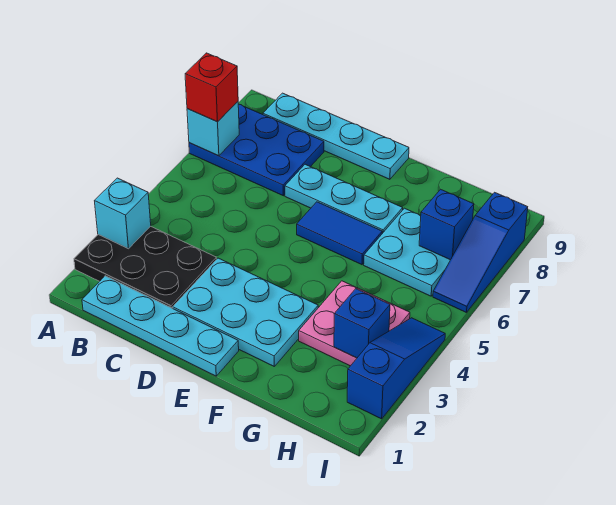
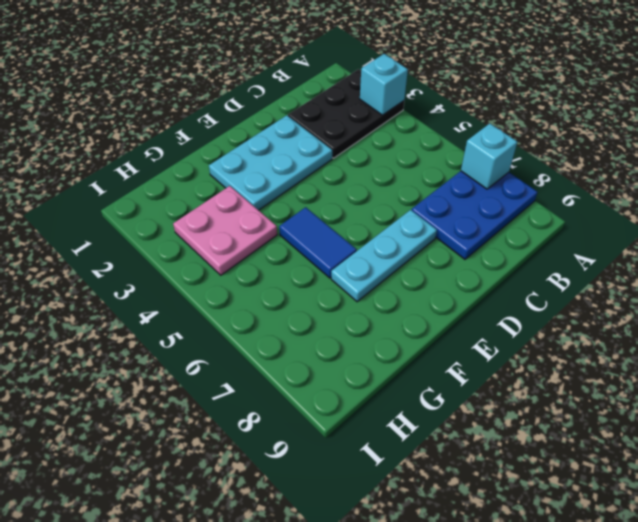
blue 1x2 tile [279,207,357,278] -> blue 1x2 tile turned to [297,202,382,265]
none -> cyan 1x4 plate [82,276,239,376]
none -> cyan 1x4 plate [263,93,409,179]
none -> cyan 2x2 plate [364,208,450,296]

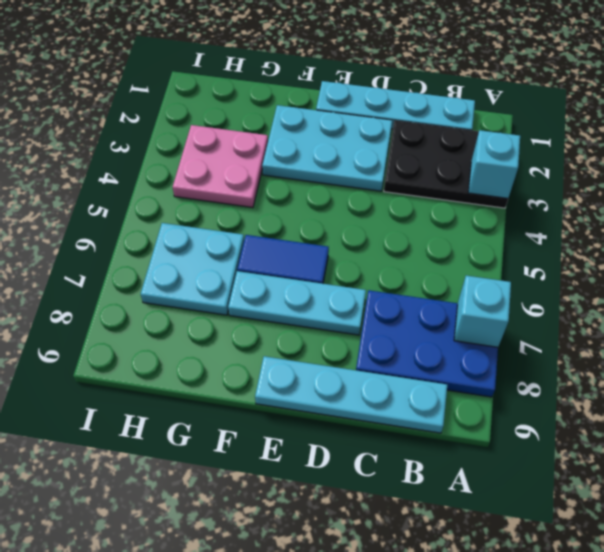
none -> blue 1x3 slope [347,318,445,419]
none -> blue 1x3 slope [433,192,528,313]
none -> blue 1x1 brick [334,289,390,358]

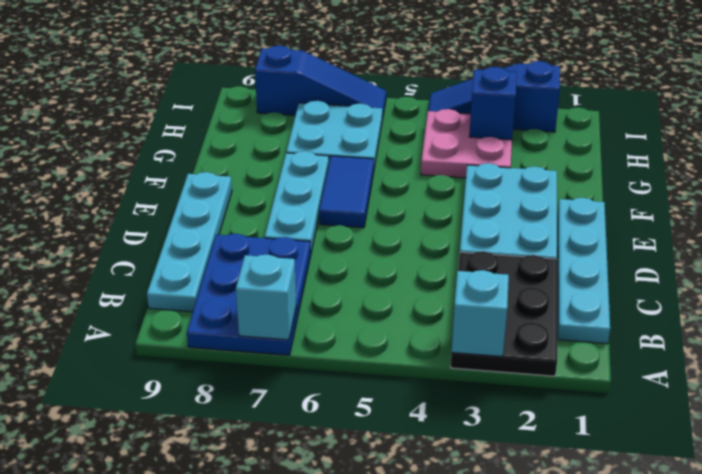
none -> blue 1x1 brick [419,189,474,260]
none -> red 1x1 brick [185,53,238,122]

